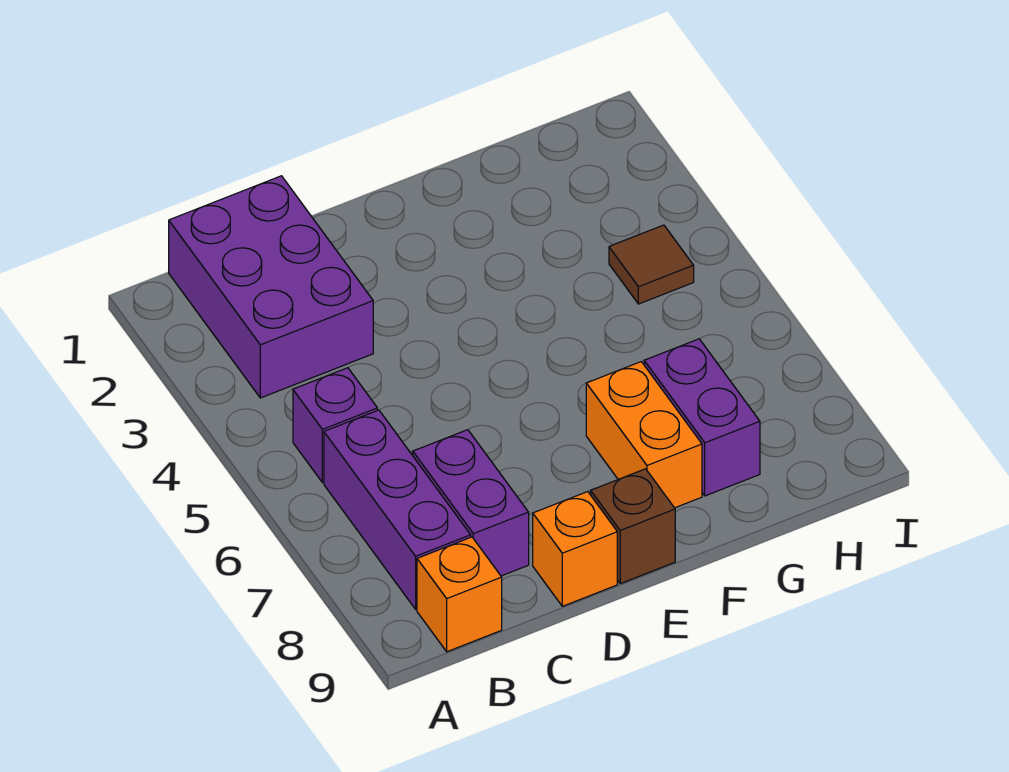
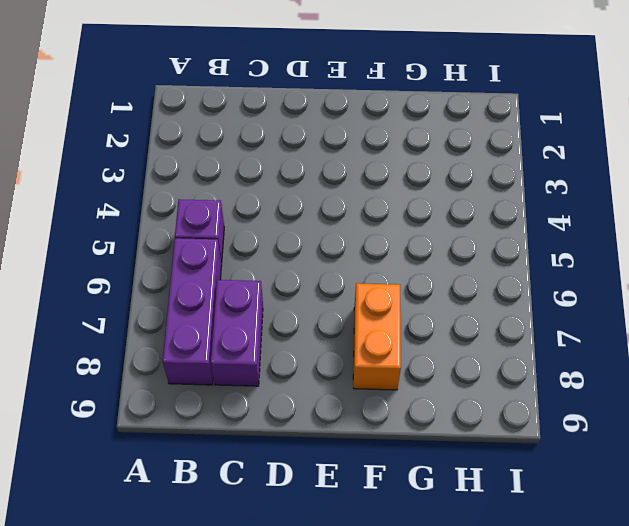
none -> purple 2x3 brick [169,176,373,398]
none -> orange 1x1 brick [417,537,502,652]

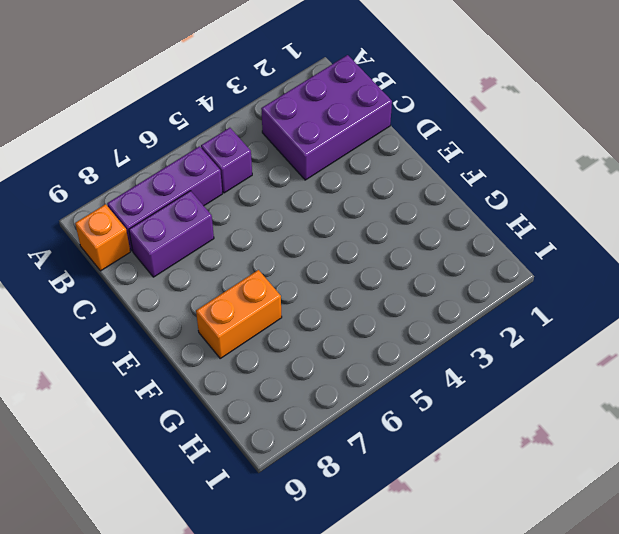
none -> orange 1x1 brick [533,492,617,606]
none -> brown 1x1 brick [591,469,675,584]

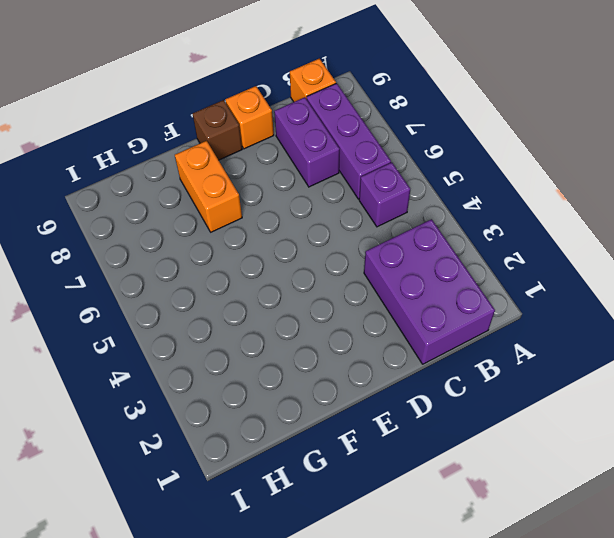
none -> purple 1x2 brick [644,339,760,496]
none -> brown 1x1 tile [609,225,694,304]

